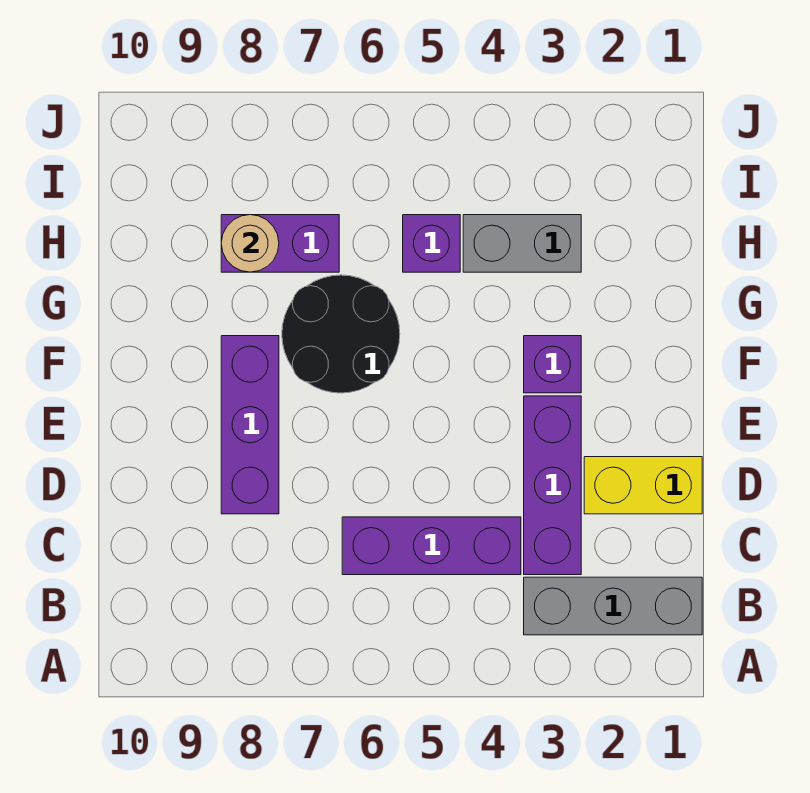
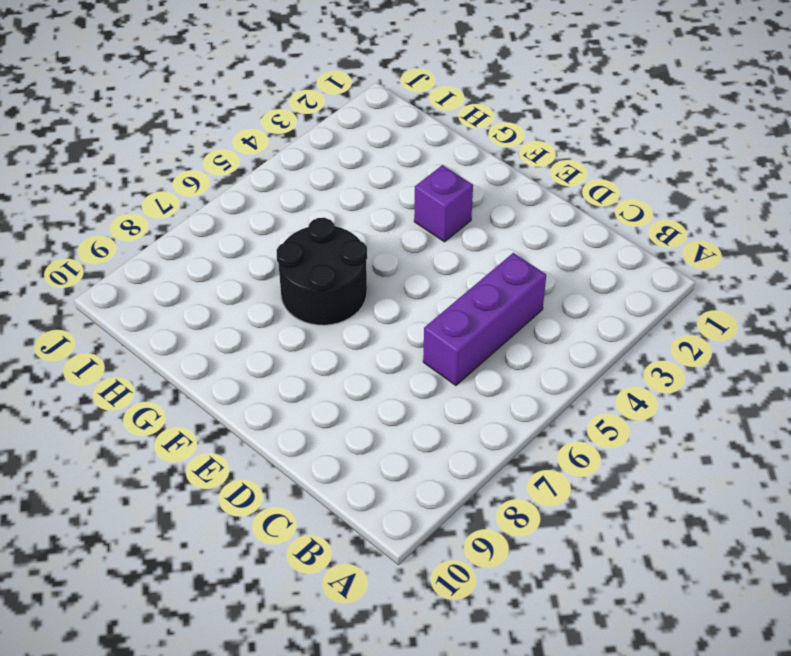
none -> grey 1x3 brick [524,577,702,635]
none -> purple 1x3 brick [524,396,581,575]

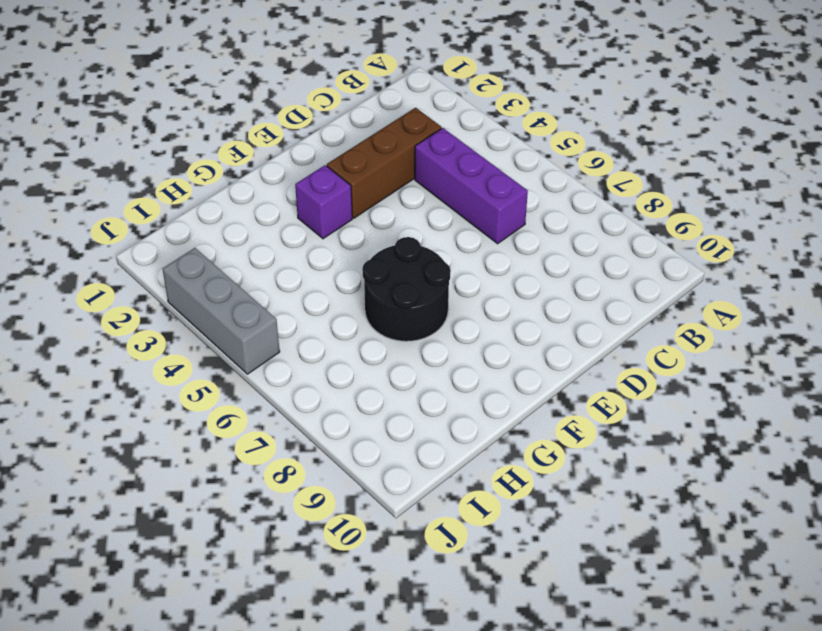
brown 1x3 brick [327,108,442,218] -> purple 1x3 brick [524,396,581,575]
grey 1x3 brick [163,248,280,374] -> grey 1x3 brick moved to [524,577,702,635]
none -> yellow 1x2 brick [584,457,702,514]
none -> purple 1x3 brick [221,336,279,514]

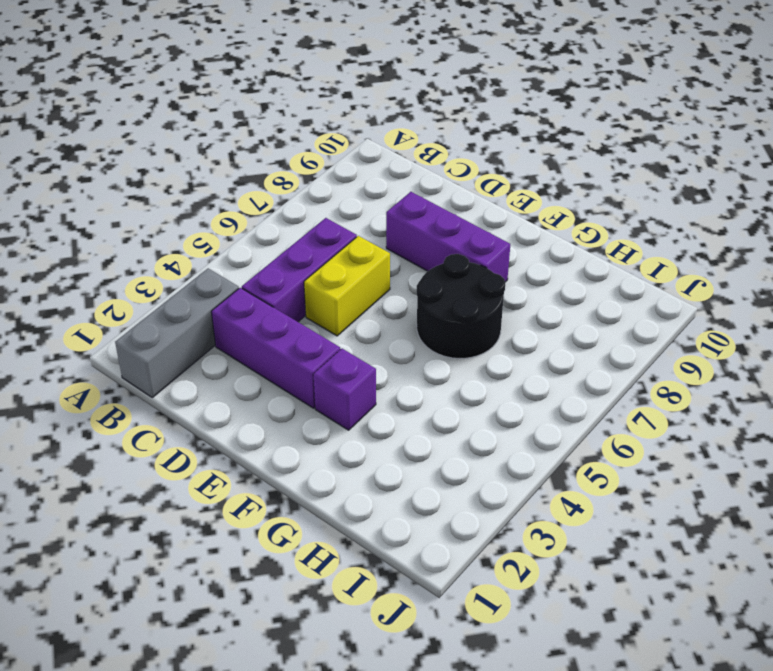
yellow 1x2 brick [304,236,390,336] -> yellow 1x2 brick moved to [584,457,702,514]
none -> grey 1x2 brick [463,215,581,272]
none -> purple 1x1 brick [403,215,460,272]

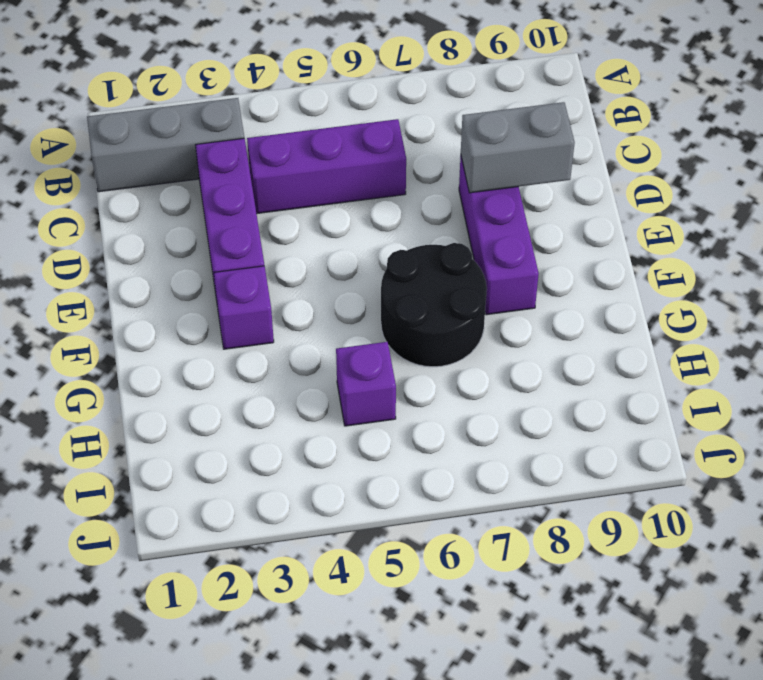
grey 1x2 brick [461,102,575,193] -> grey 1x2 brick moved to [463,215,581,272]
none -> yellow 1x2 brick [584,457,702,514]
none -> purple 1x2 brick [221,215,339,272]

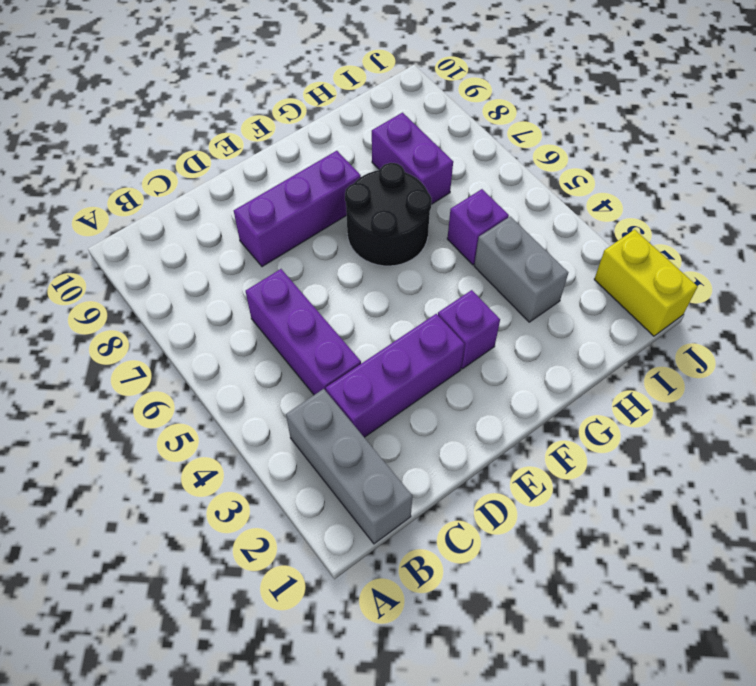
yellow 1x2 brick [594,230,698,336] -> yellow 1x2 brick moved to [584,457,702,514]
none -> tan 1x1 round brick [221,215,279,272]

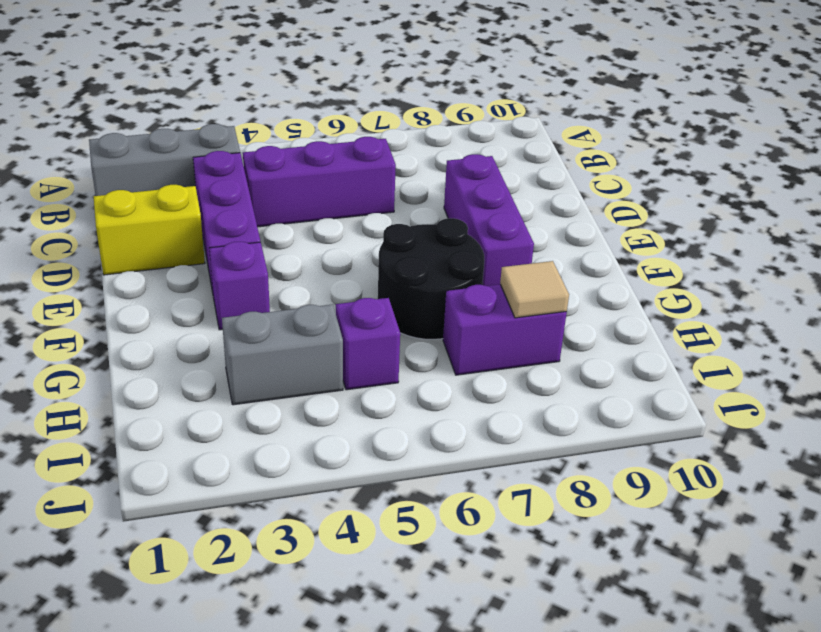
tan 1x1 tile [500,261,569,318] -> tan 1x1 round brick [221,215,279,272]

